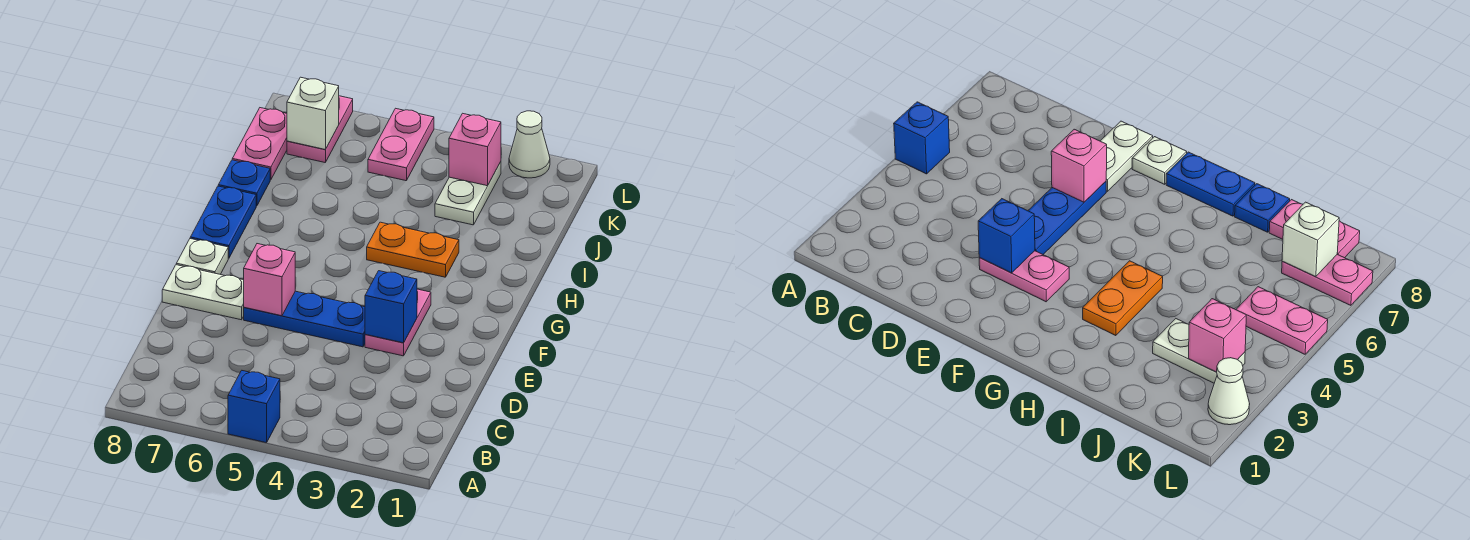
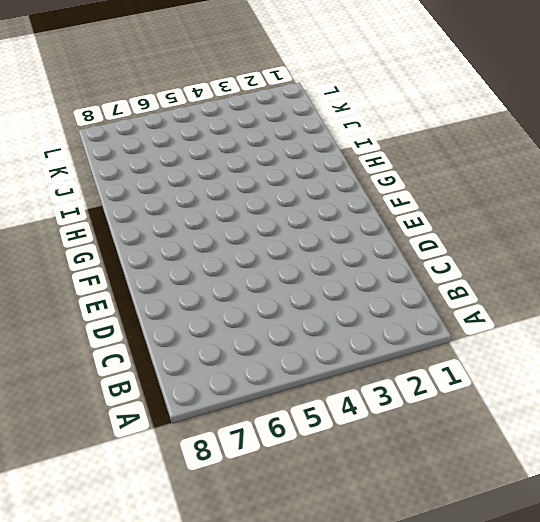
none -> blue 1x1 brick [228,371,280,443]
none -> pink 1x2 plate [365,289,431,356]
none -> blue 1x3 plate [244,291,365,347]

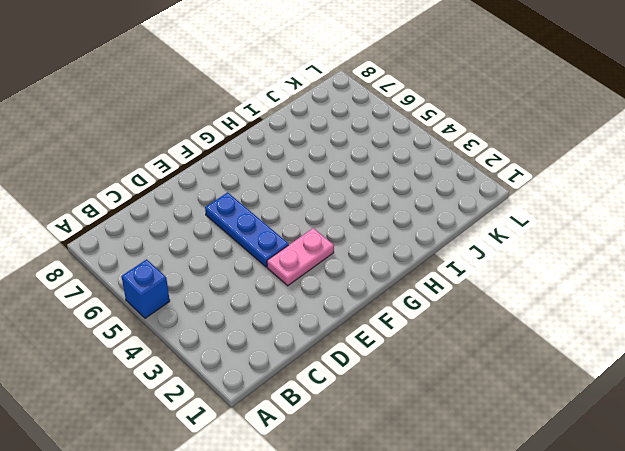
none -> white 1x2 plate [162,265,244,320]
none -> white 1x1 plate [176,239,228,274]
none -> blue 1x2 plate [190,186,256,258]

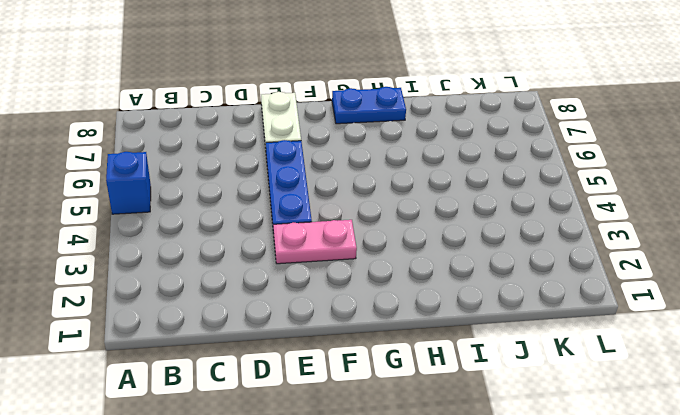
none -> white 1x1 plate [176,239,228,274]
none -> orange 1x2 plate [367,222,459,277]
none -> blue 1x1 plate [218,160,270,206]

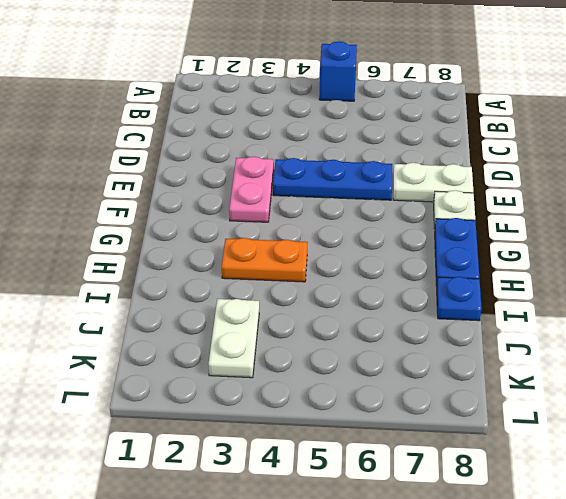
none -> pink 1x2 plate [232,108,287,180]
none -> pink 1x2 plate [368,108,434,181]
none -> pink 1x2 plate [287,96,353,162]

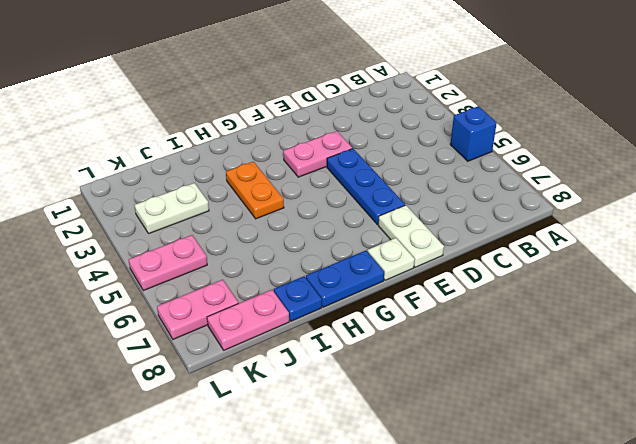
none -> white 1x1 cone [509,111,550,178]
none -> blue 1x1 brick [365,271,417,343]
none -> pink 1x1 brick [244,244,295,316]

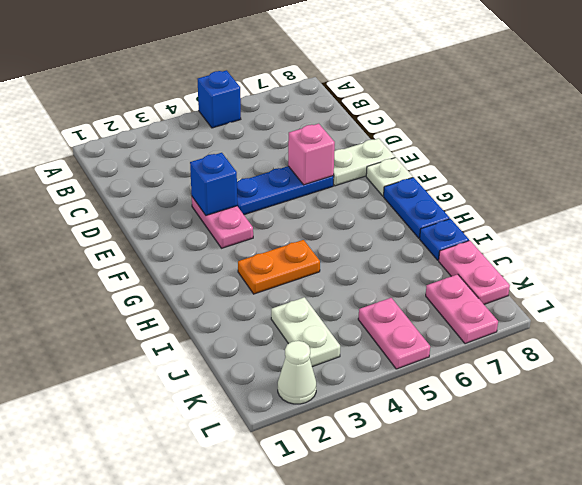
none -> pink 1x1 brick [449,113,501,186]
none -> white 1x1 brick [287,77,339,150]

